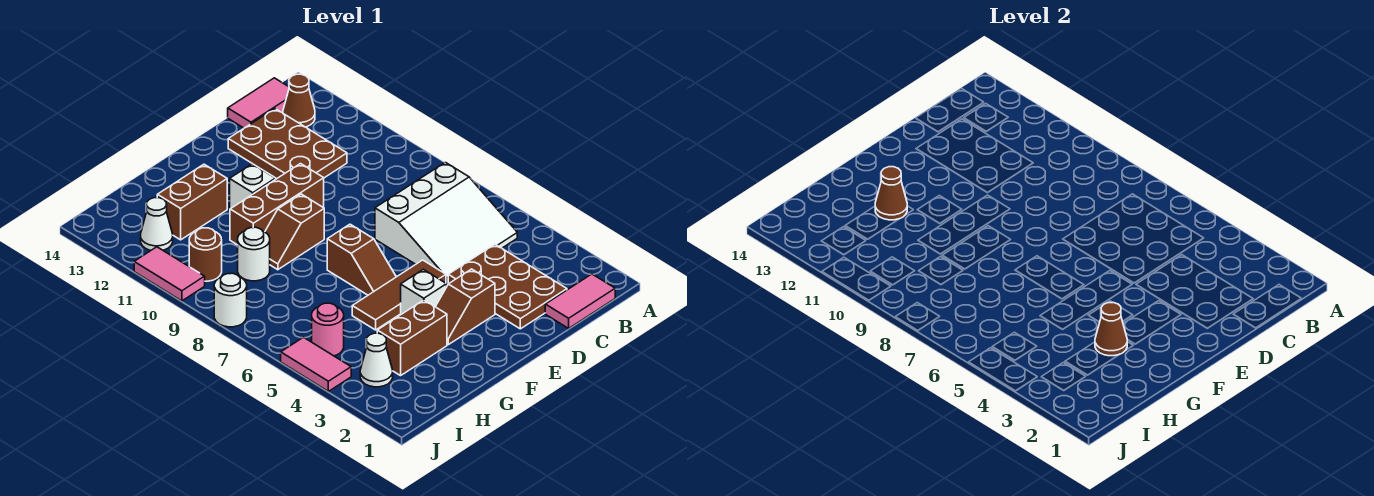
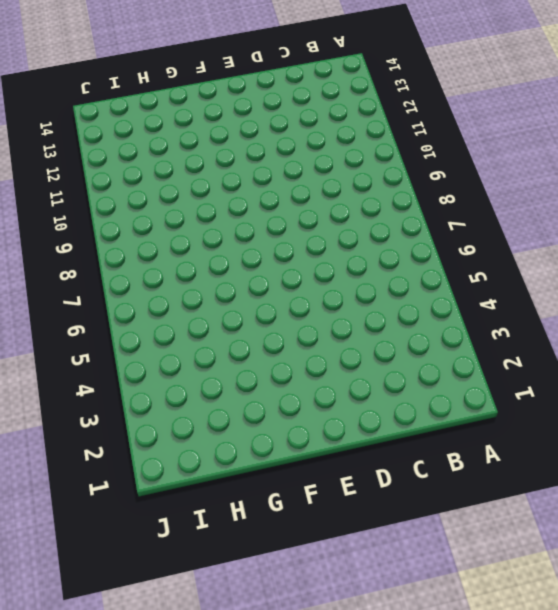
none -> pink 1x2 tile [545,274,615,328]
none -> white 3x3 slope [375,162,517,284]
none -> brown 1x1 cone [283,74,315,127]

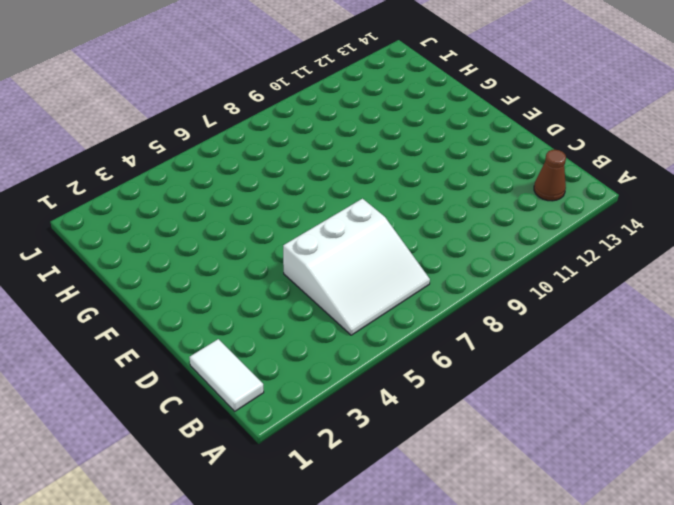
white 1x2 tile [189,339,264,411] -> pink 1x2 tile [545,274,615,328]
white 3x3 slope [283,199,430,335] -> white 3x3 slope turned to [375,162,517,284]
none -> pink 1x2 tile [228,78,289,128]
none -> brown 2x3 plate [448,244,567,329]
none -> brown 2x3 plate [228,109,347,178]

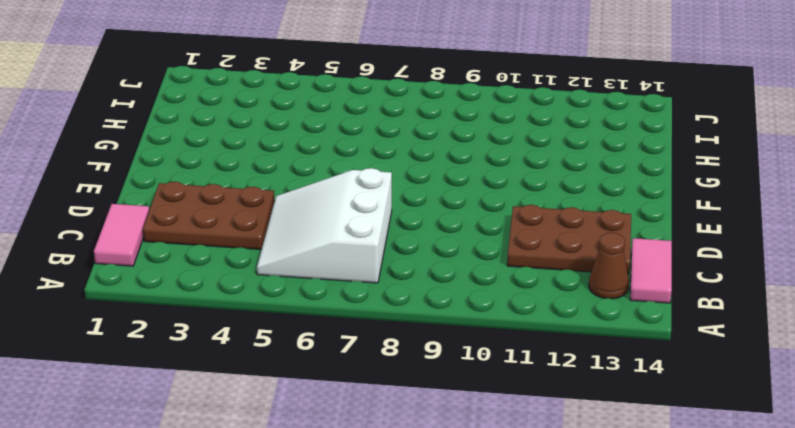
none -> brown 1x2 slope [435,269,495,345]
none -> brown 1x3 tile [352,260,446,330]
none -> brown 1x3 brick [230,164,324,245]

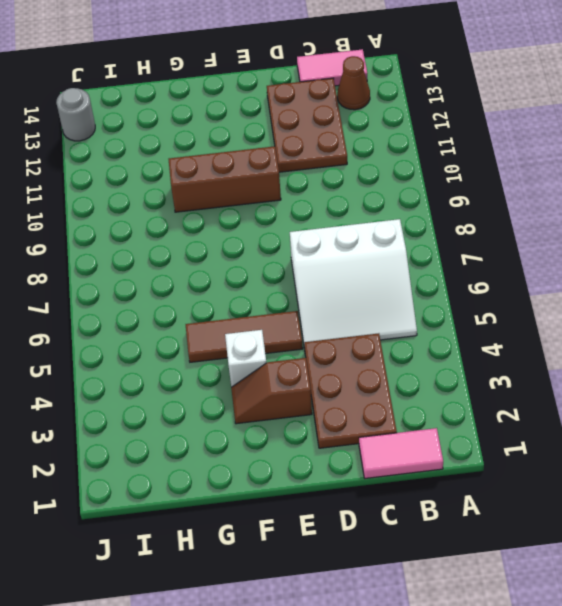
grey 1x1 round brick [56,88,95,141] -> none
none -> brown 1x2 slope [327,224,396,295]
none -> brown 1x2 slope [265,194,324,270]
none -> white 1x1 brick [230,164,276,209]

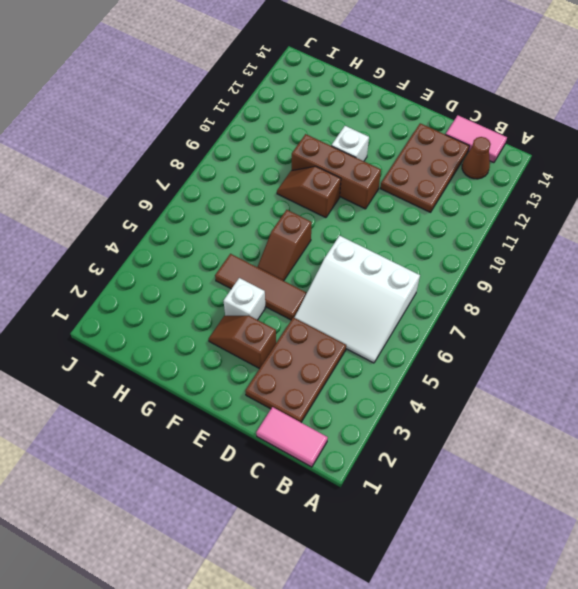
none -> brown 1x2 brick [377,300,447,376]
none -> brown 1x2 brick [157,164,227,240]
none -> white 1x1 round brick [238,227,270,281]

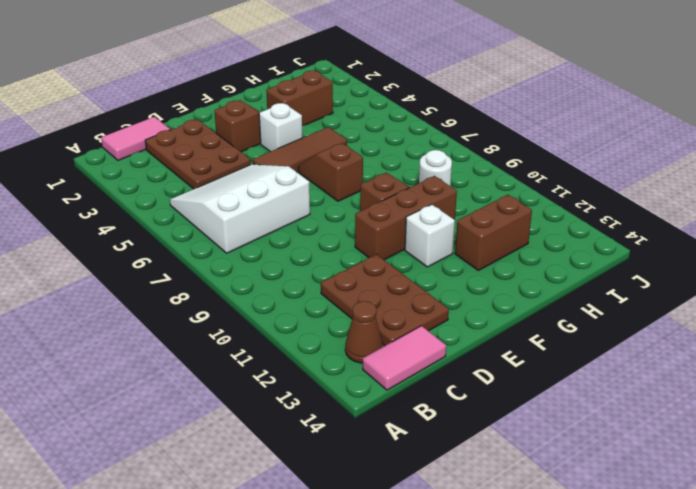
none -> white 1x1 cone [360,333,393,387]
none -> pink 1x1 round brick [312,303,344,356]
none -> brown 1x1 round brick [189,228,222,281]

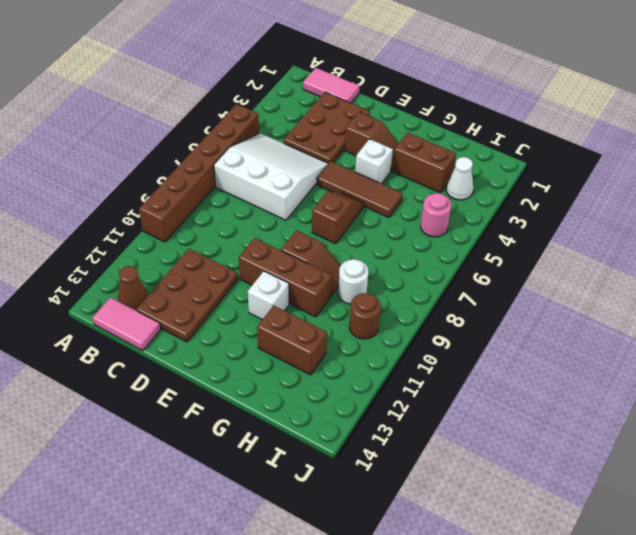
brown 1x6 brick [139,104,259,242] -> none
none -> white 1x1 cone [141,198,173,250]
none -> pink 1x2 tile [281,337,351,391]
none -> white 1x1 round brick [214,273,247,327]

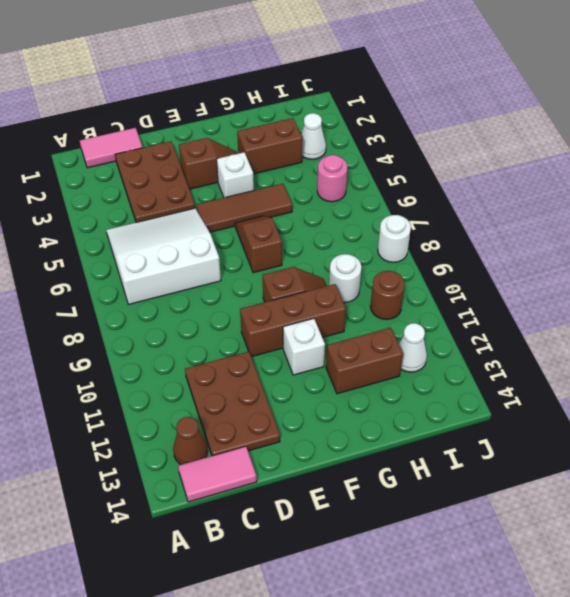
none -> pink 1x2 tile [281,337,351,391]
none -> pink 1x2 tile [134,247,205,301]
none -> brown 1x1 cone [1095,303,1127,356]

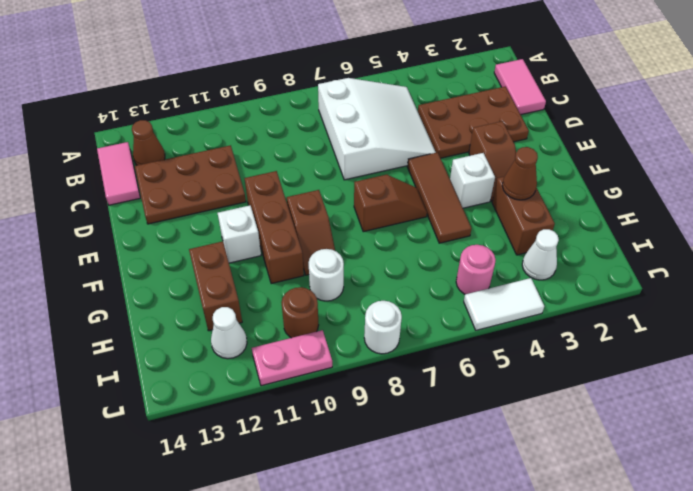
white 1x2 tile [464,278,544,330] -> pink 1x2 tile [281,337,351,391]
pink 1x2 plate [252,330,332,386] -> pink 1x2 tile [134,247,205,301]
none -> brown 1x1 cone [875,167,907,220]

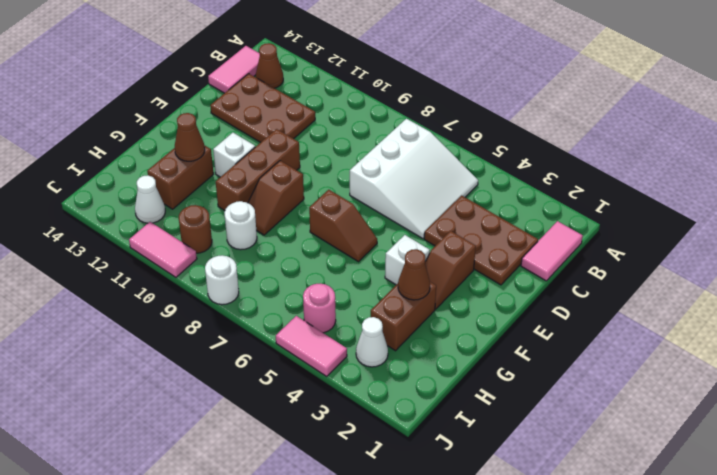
none -> brown 1x3 tile [352,260,446,330]

